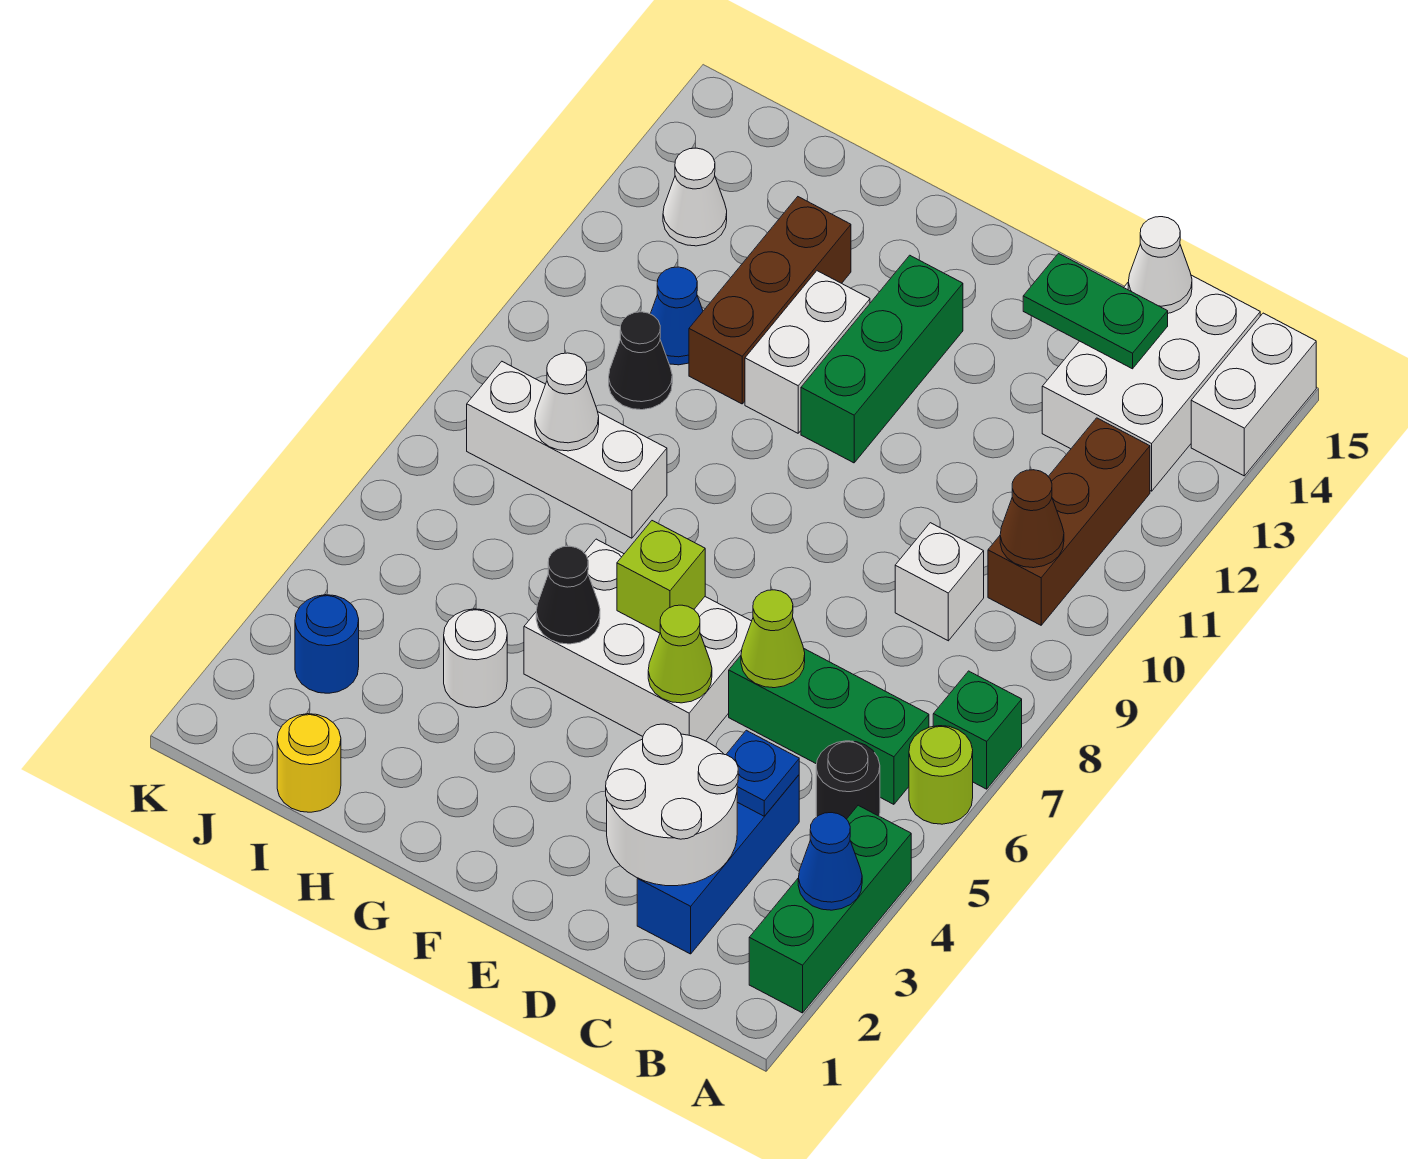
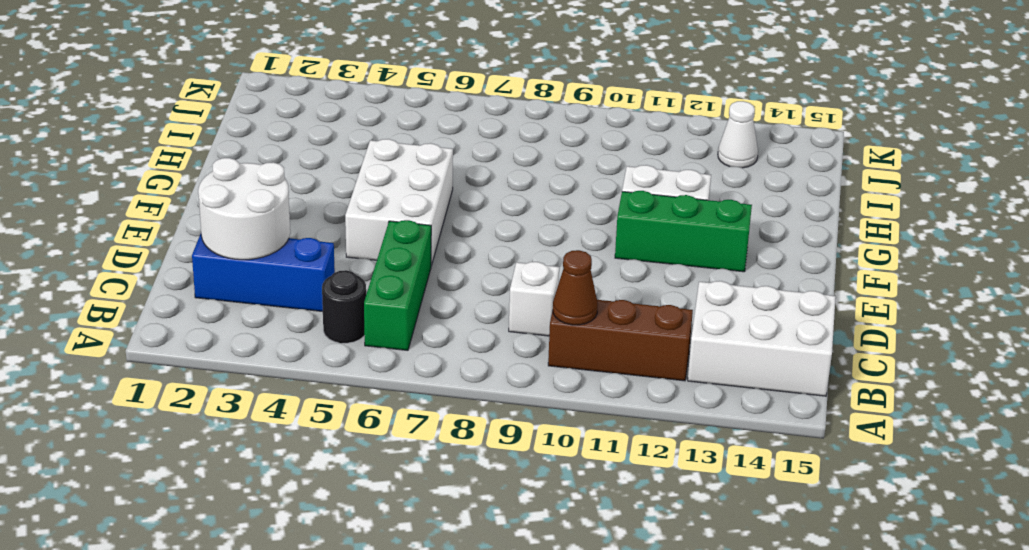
none -> green 1x3 brick [749,805,911,1013]
none -> lime 1x1 round brick [909,726,973,824]
none -> green 1x1 brick [933,671,1022,789]
none -> white 1x2 brick [1191,313,1316,476]

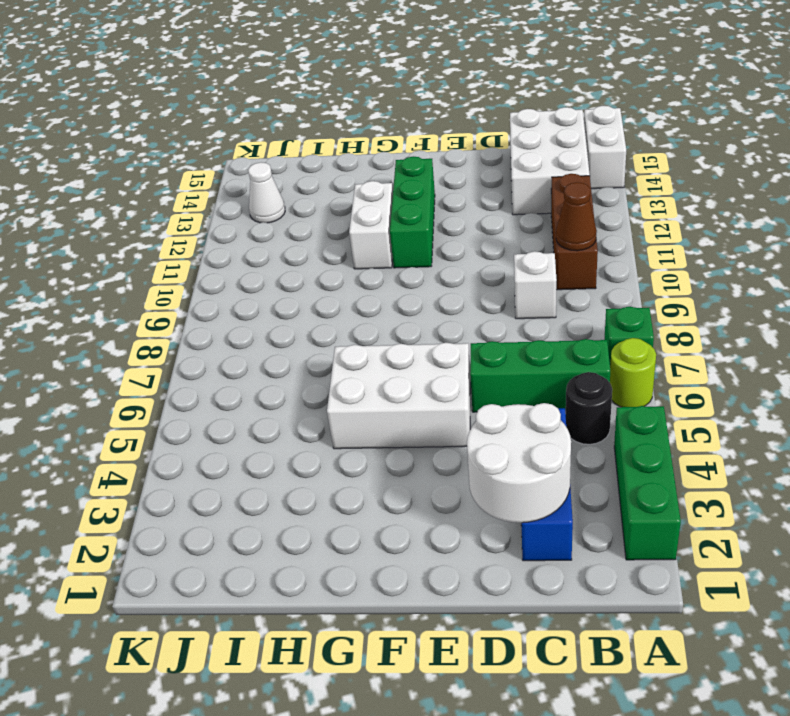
none -> white 1x1 round brick [444,609,507,708]
none -> white 1x3 brick [467,362,667,538]
none -> brown 1x3 brick [689,197,851,404]
none -> yellow 1x1 round brick [277,714,341,812]

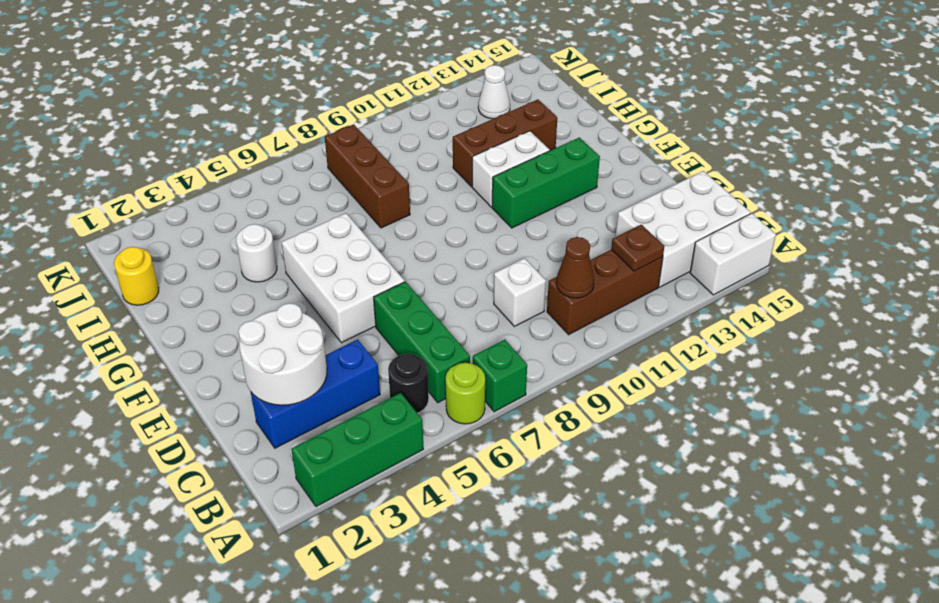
brown 1x1 plate [611,225,664,271] -> none
brown 1x3 brick [325,124,410,228] -> white 1x3 brick [467,362,667,538]
none -> black 1x1 cone [609,312,672,410]
none -> blue 1x1 cone [651,267,703,365]
none -> blue 1x1 round brick [295,595,359,693]
none -> blue 1x1 cone [798,813,862,910]

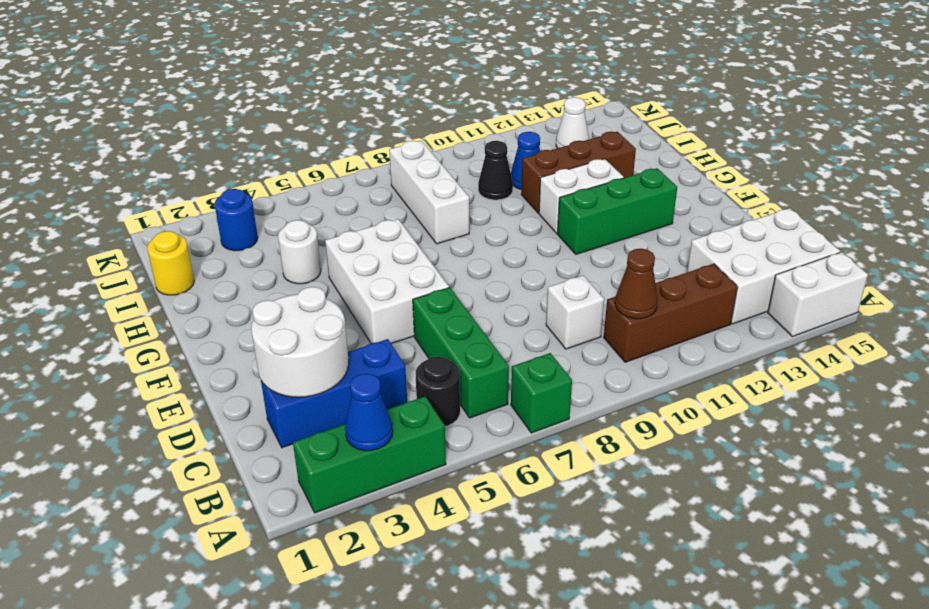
none -> lime 1x1 round brick [909,726,973,824]
none -> blue 1x1 plate [726,730,799,816]
none -> green 1x2 plate [1023,253,1168,369]
none -> white 1x1 cone [1128,217,1192,313]

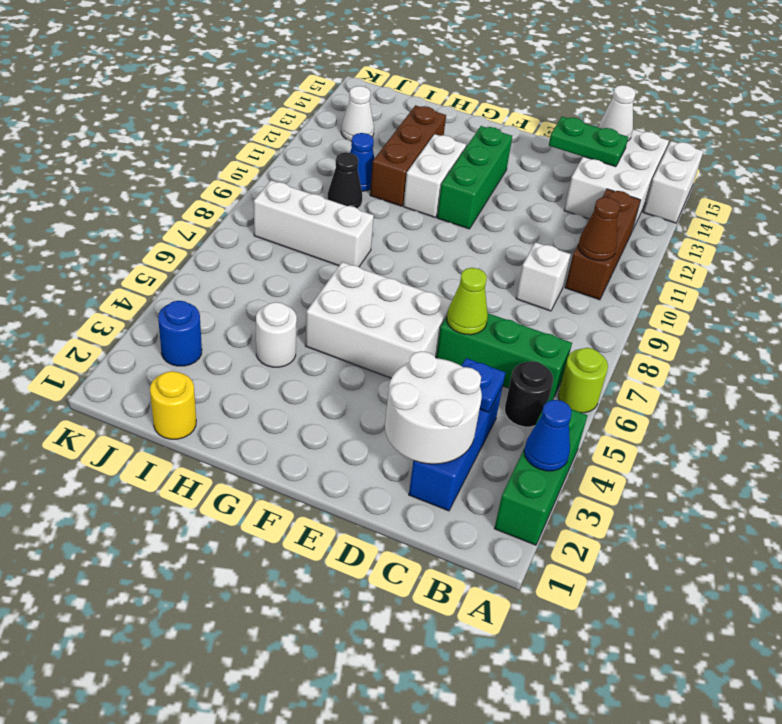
none -> green 1x1 brick [933,671,1022,789]
none -> lime 1x1 cone [648,605,712,703]
none -> lime 1x1 brick [617,521,705,633]
none -> black 1x1 cone [536,546,600,644]

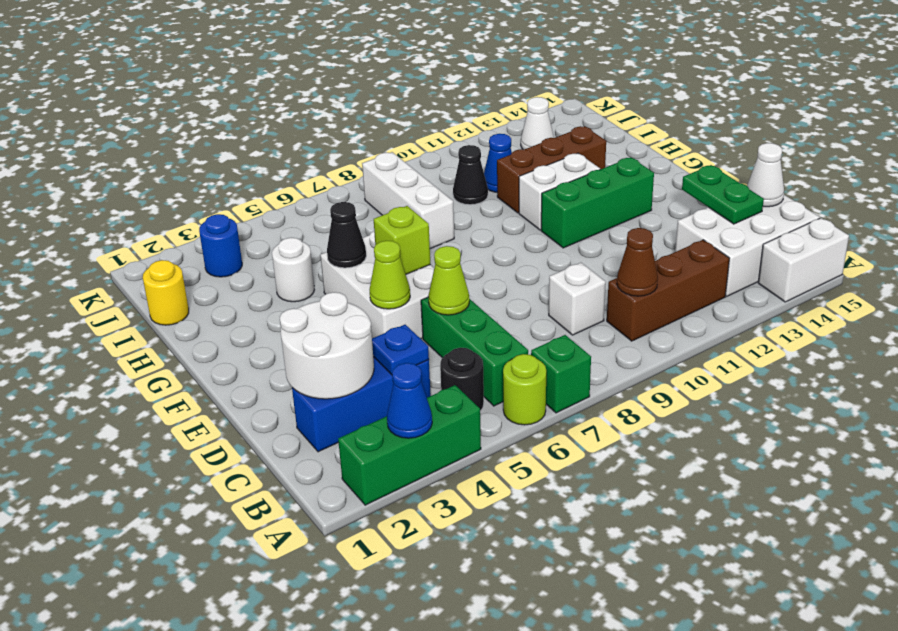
none -> white 1x1 cone [535,353,599,451]

